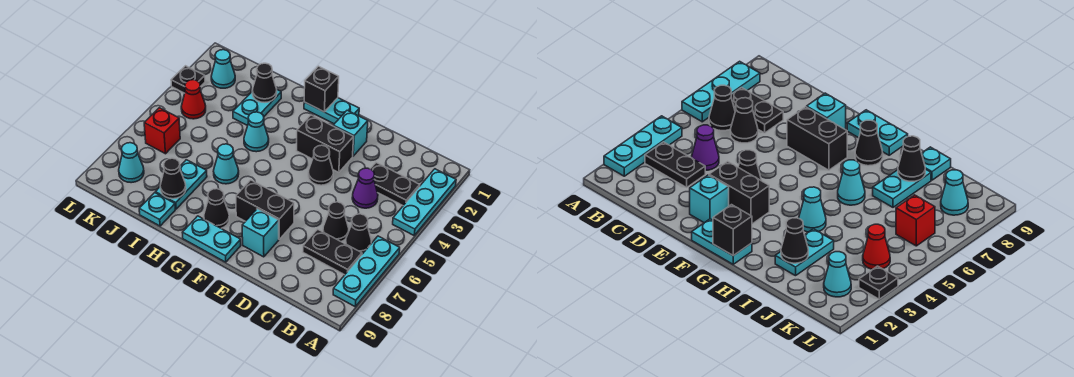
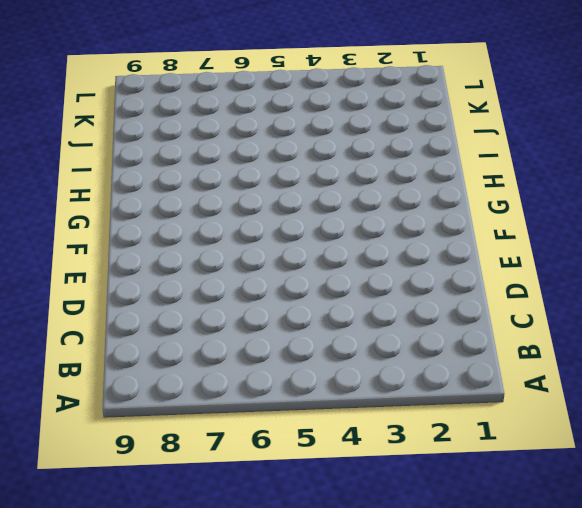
none -> cyan 1x3 plate [393,169,456,235]
none -> cyan 1x3 plate [333,236,400,307]
none -> black 1x2 plate [371,163,420,206]

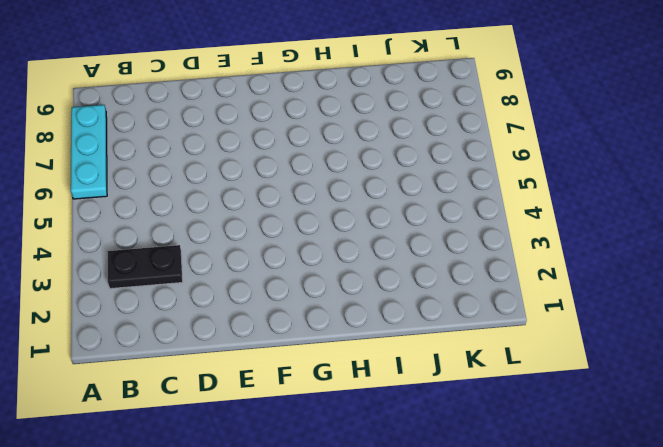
none -> cyan 1x3 plate [393,169,456,235]
none -> black 1x1 cone [346,214,371,254]
none -> black 1x2 plate [303,229,362,275]

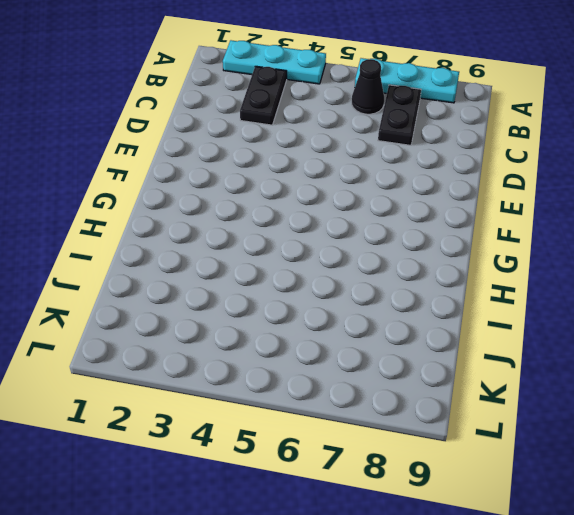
none -> purple 1x1 cone [352,168,378,208]
none -> black 1x1 cone [323,202,349,241]
none -> cyan 1x1 brick [333,110,368,156]

